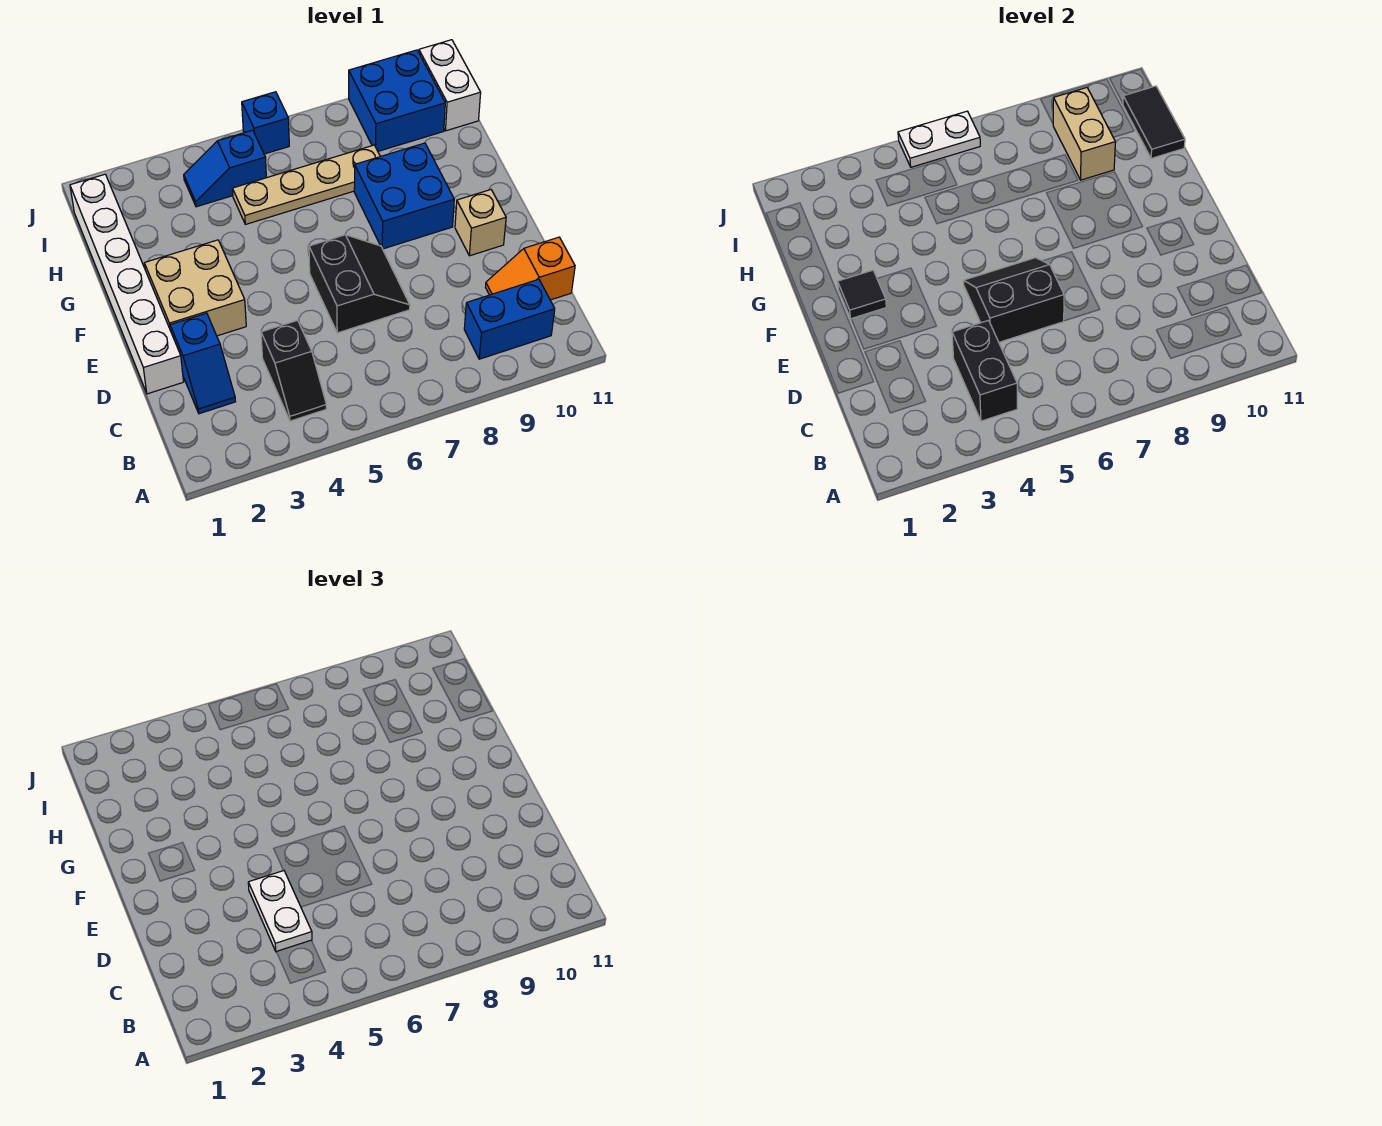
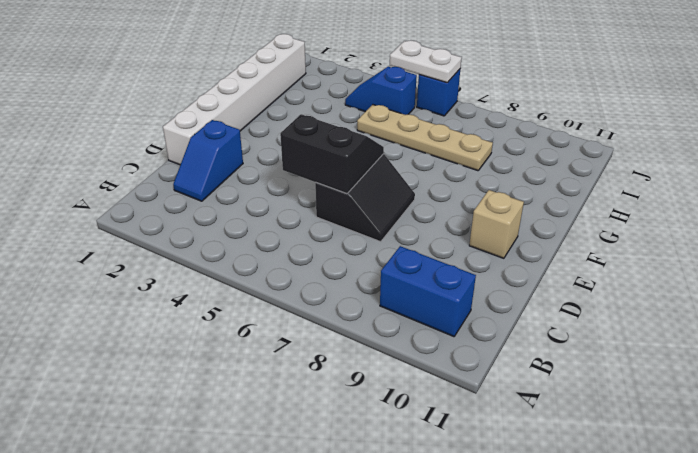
none -> black 1x2 slope [261,320,326,421]
none -> orange 1x2 slope [486,237,575,300]
none -> tan 2x2 brick [144,240,246,336]

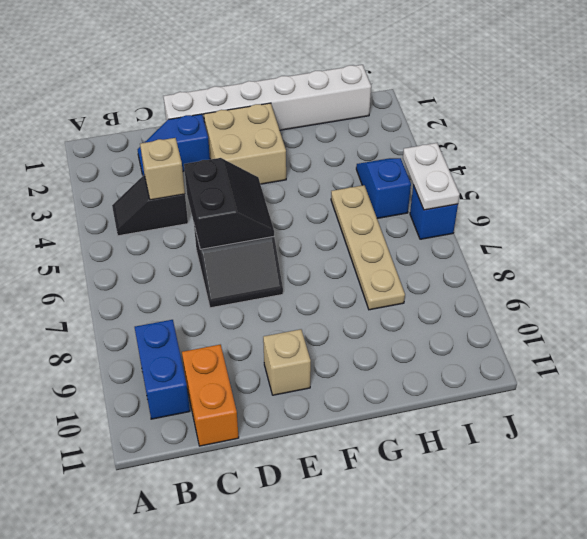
tan 1x1 brick [140,138,185,200] -> black 1x2 brick [952,320,1017,421]
orange 1x2 brick [182,345,239,446] -> orange 1x2 slope [486,237,575,300]
none -> blue 2x2 brick [354,143,454,249]
none -> blue 2x2 brick [349,50,445,151]
none -> white 1x2 brick [419,40,481,131]

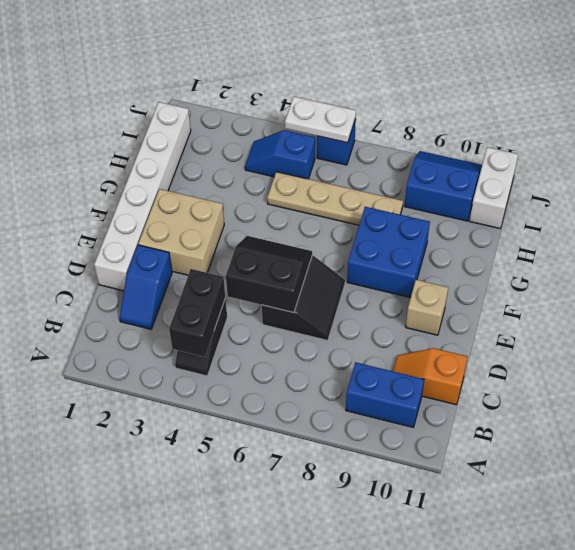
blue 2x2 slope [405,151,482,221] -> blue 2x2 brick [349,50,445,151]
none -> black 1x1 tile [838,270,886,319]
none -> tan 1x2 brick [1053,88,1115,180]
none -> black 1x2 tile [1123,86,1185,158]

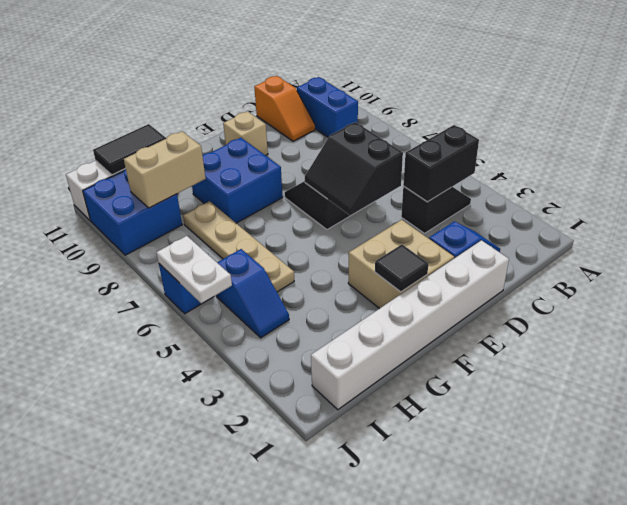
none -> white 1x2 plate [248,871,312,951]

